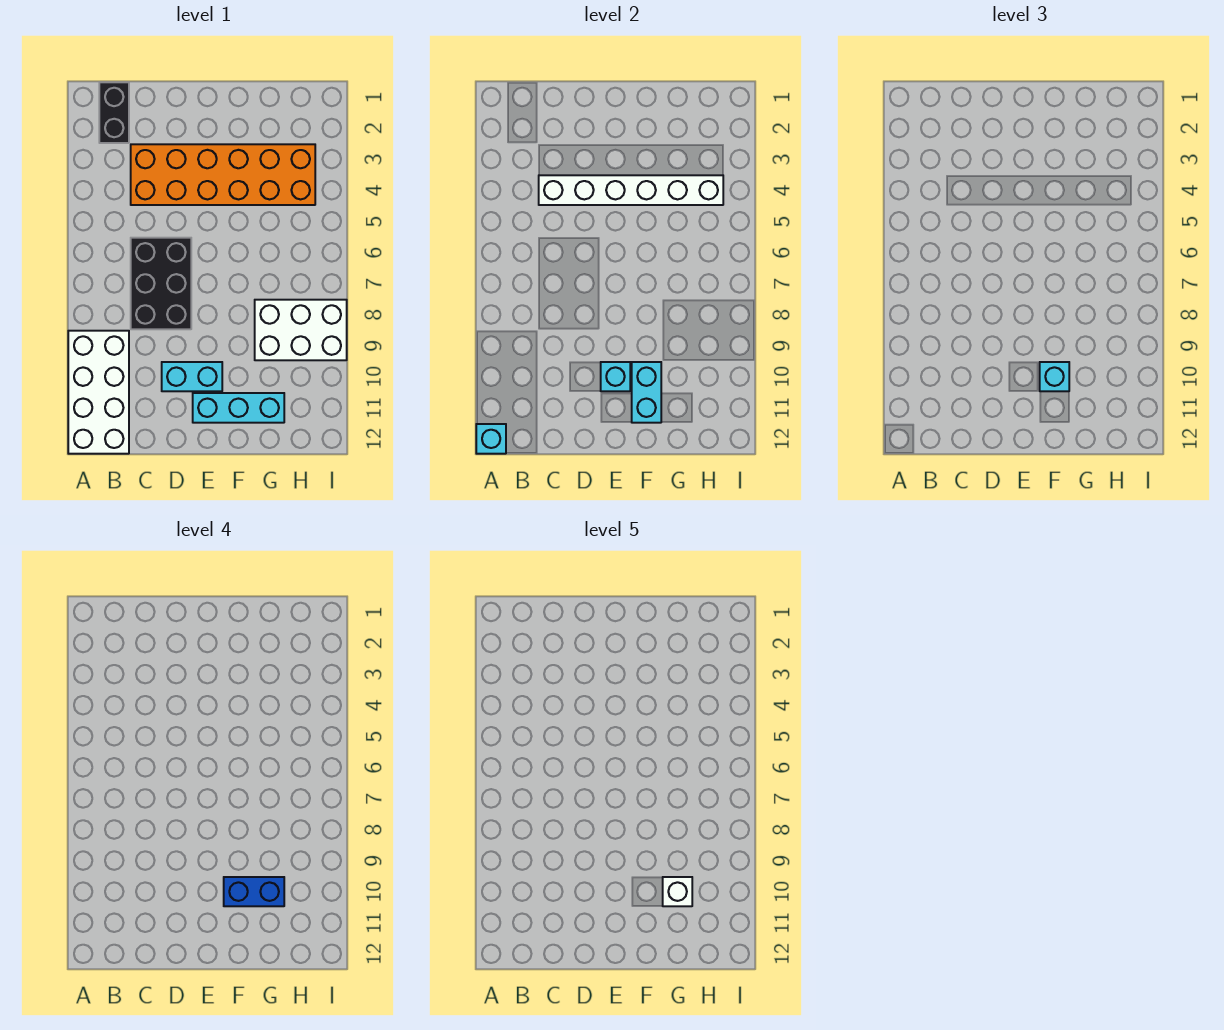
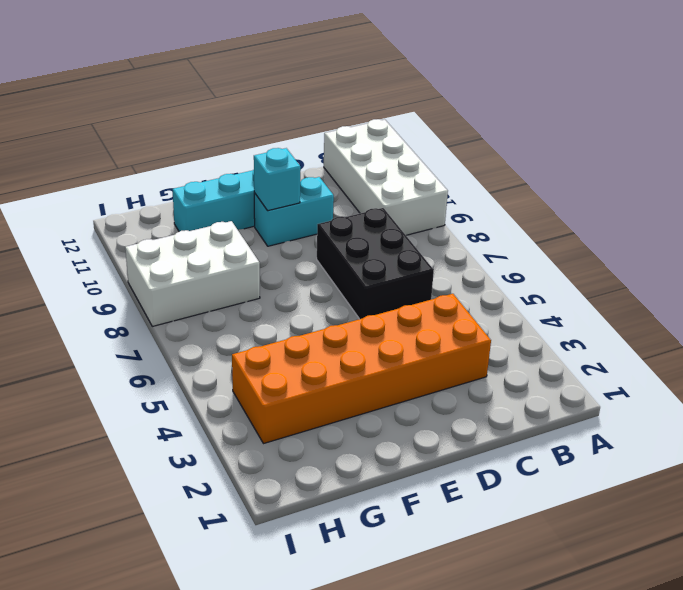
none -> black 1x2 brick [99,82,129,143]
none -> cyan 1x1 brick [476,424,506,454]
none -> white 1x6 brick [539,175,723,205]

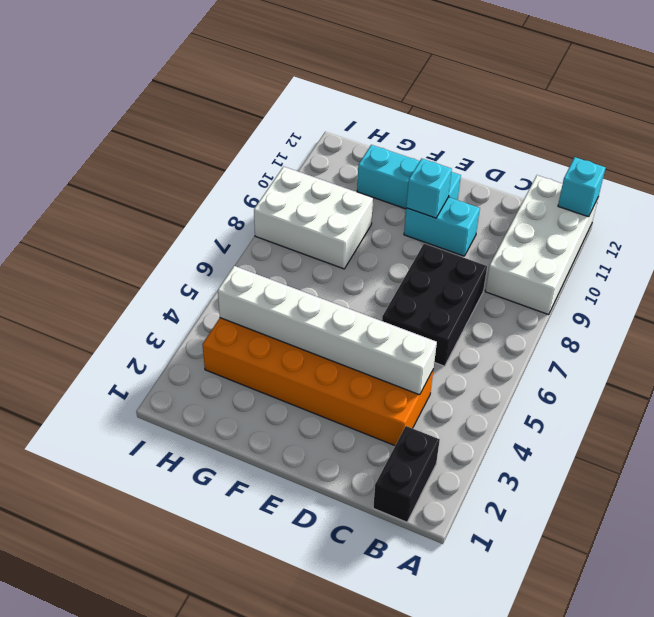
none -> cyan 1x2 brick [632,362,661,423]
none -> cyan 1x1 brick [1040,362,1069,391]
none -> blue 1x2 brick [224,877,284,906]

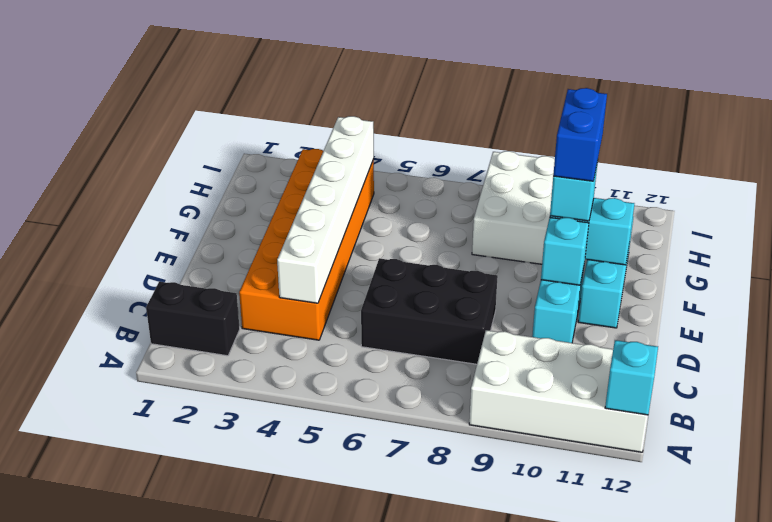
none -> white 1x1 brick [663,877,692,906]

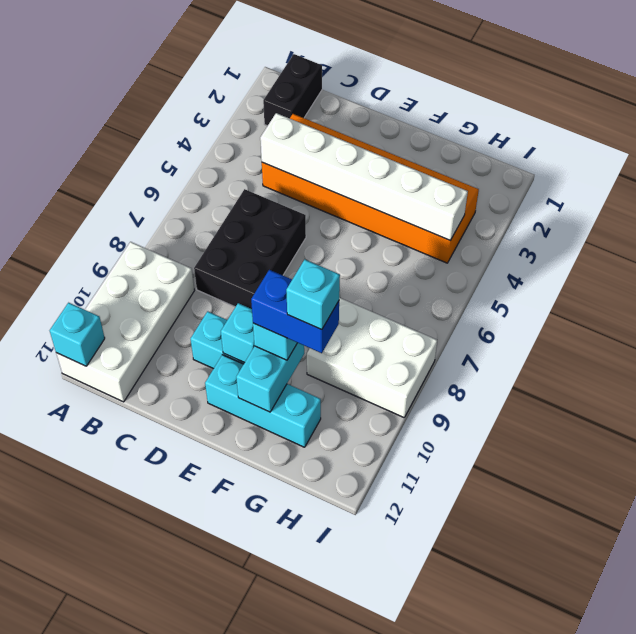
cyan 1x1 brick [286,259,340,330] -> white 1x1 brick [663,877,692,906]

